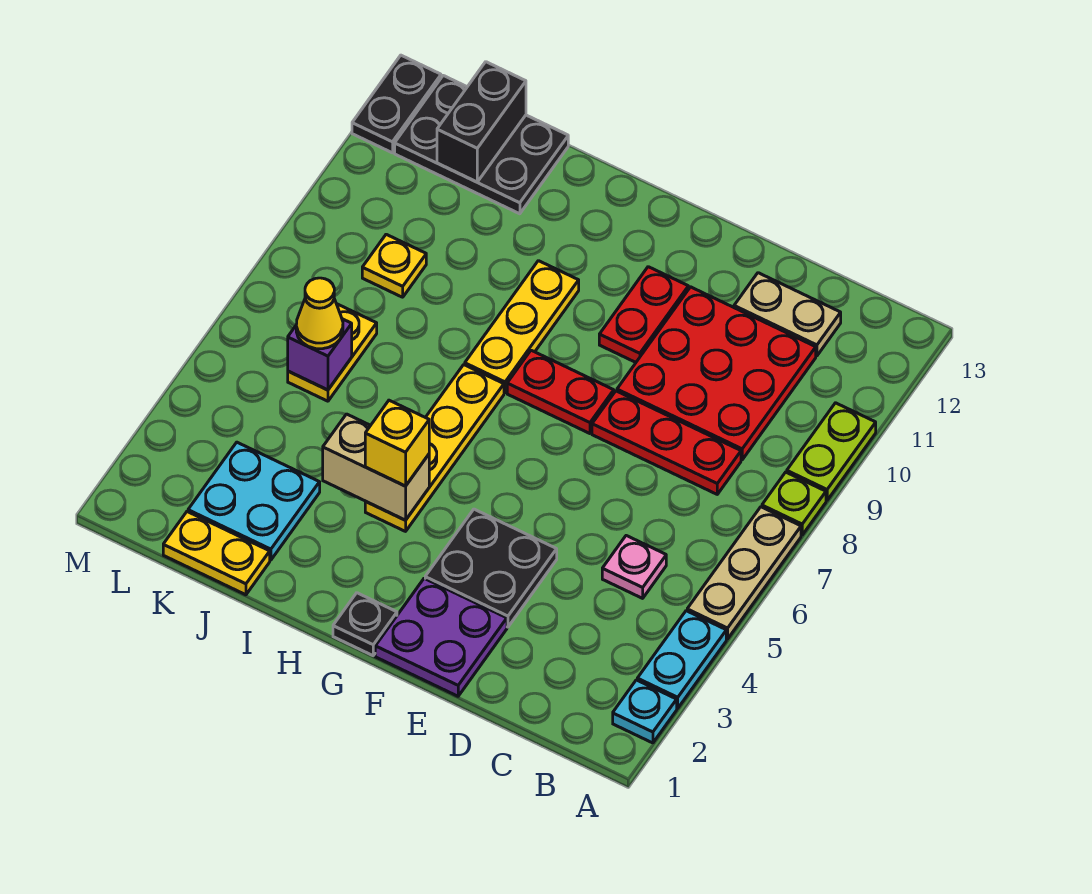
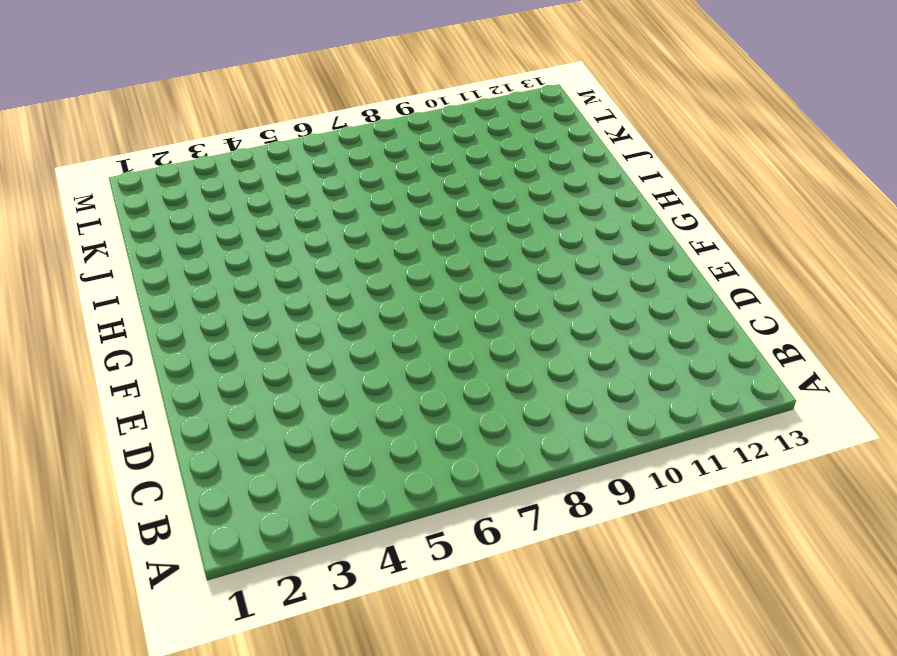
none -> cyan 1x1 plate [613,680,677,743]
none -> cyan 1x2 plate [637,611,726,708]
none -> tan 1x3 plate [687,507,801,639]

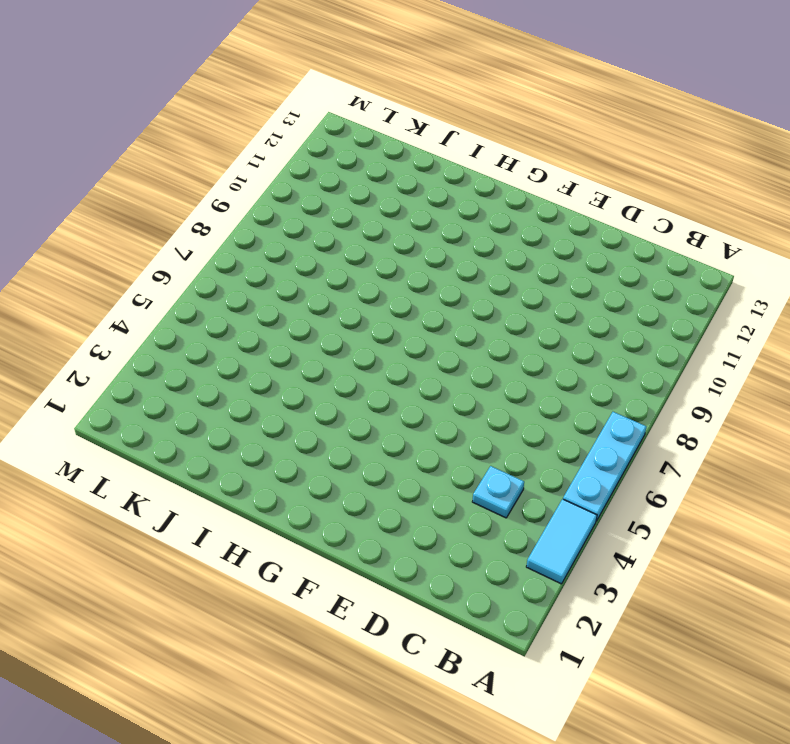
cyan 1x2 tile [526,499,597,584] -> cyan 1x2 plate [637,611,726,708]
cyan 1x3 plate [563,412,647,521] -> tan 1x3 plate [687,507,801,639]
cyan 1x1 plate [472,466,524,518] -> cyan 1x1 plate moved to [613,680,677,743]
none -> lime 1x1 plate [762,472,826,535]
none -> lime 1x2 plate [787,403,876,500]
none -> pink 1x1 plate [602,536,666,598]

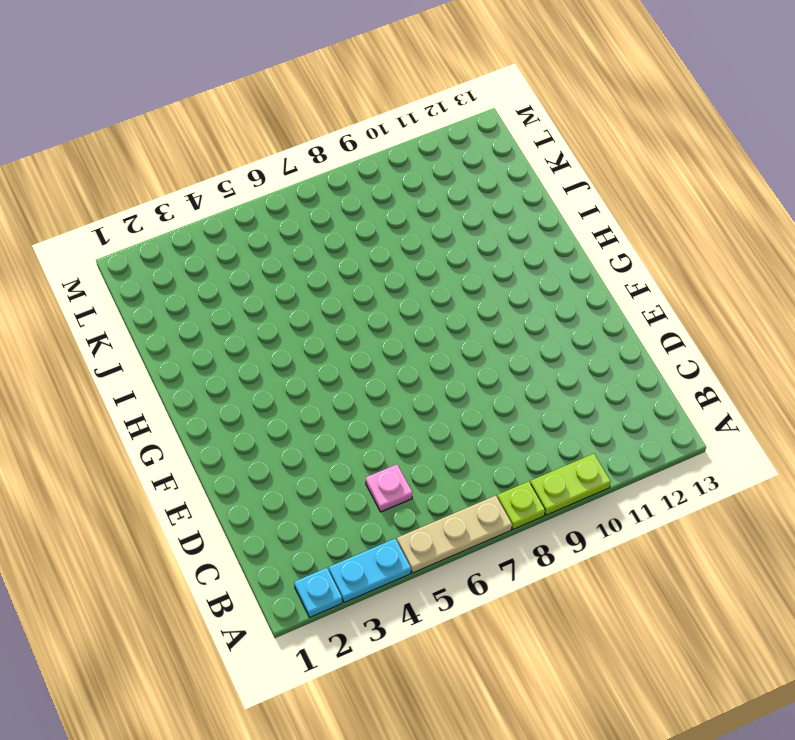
none -> red 1x3 plate [592,391,741,494]
none -> red 3x3 plate [617,287,816,460]
none -> tan 1x2 plate [734,273,841,356]

